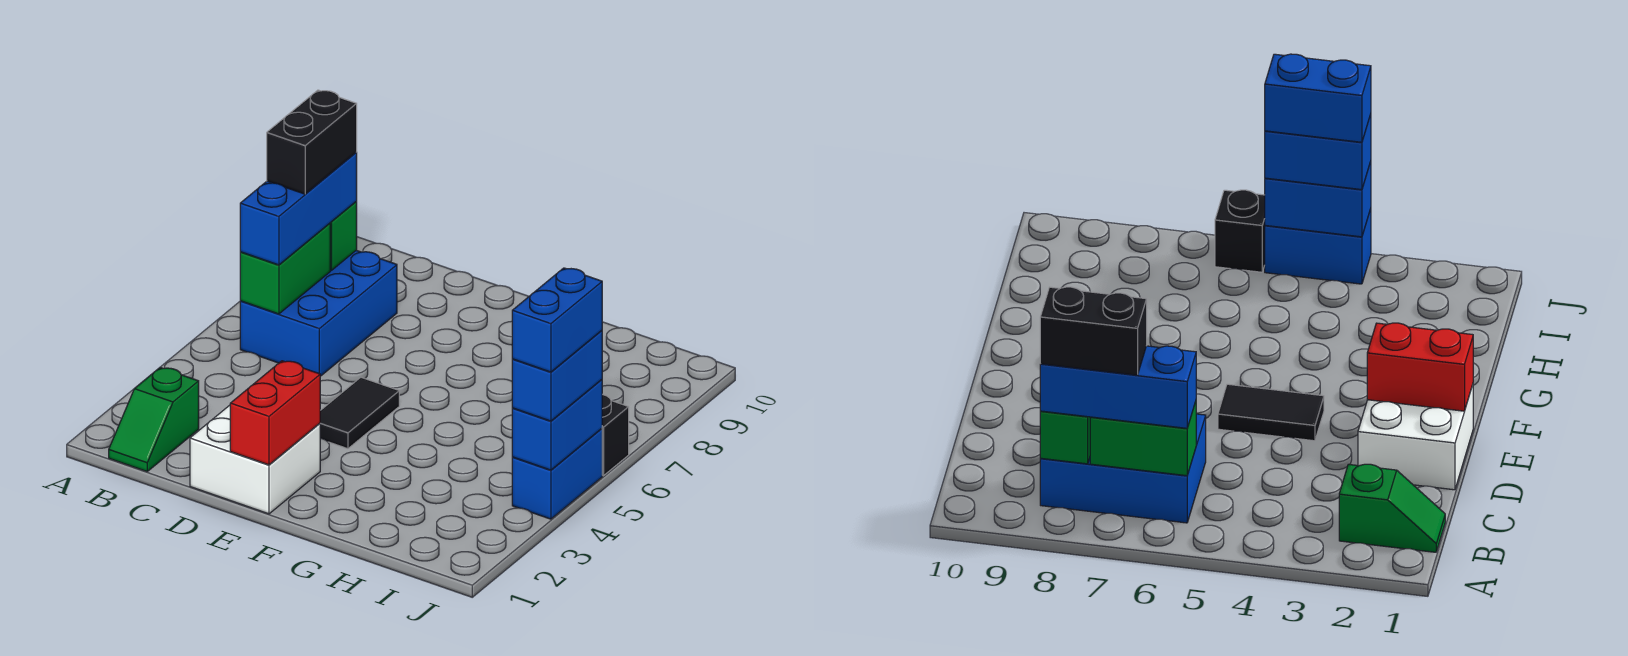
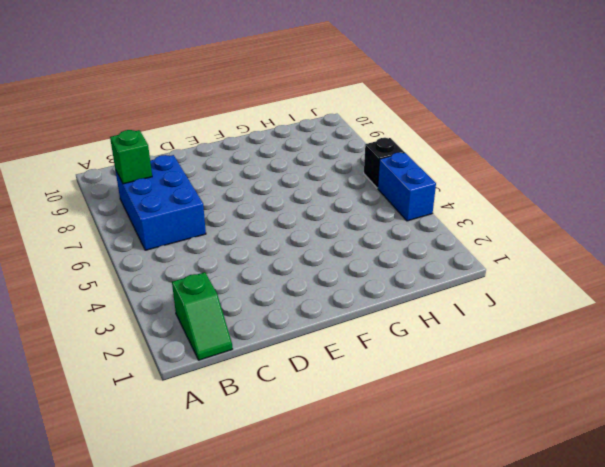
none -> white 2x2 brick [190,405,320,514]
none -> black 1x2 tile [320,377,399,449]
none -> green 1x2 brick [240,223,330,314]

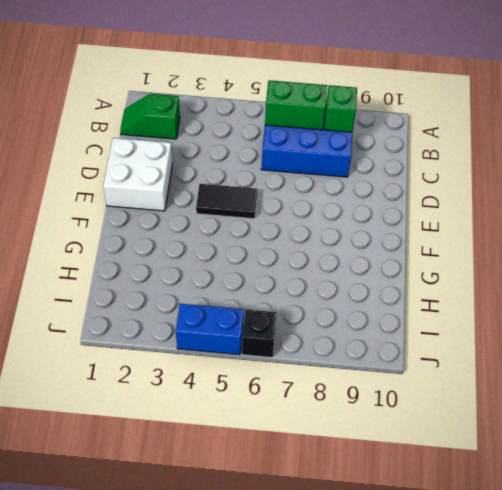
none -> red 1x2 brick [230,361,320,465]
none -> blue 1x2 brick [512,380,602,470]
none -> blue 1x3 brick [240,153,357,265]

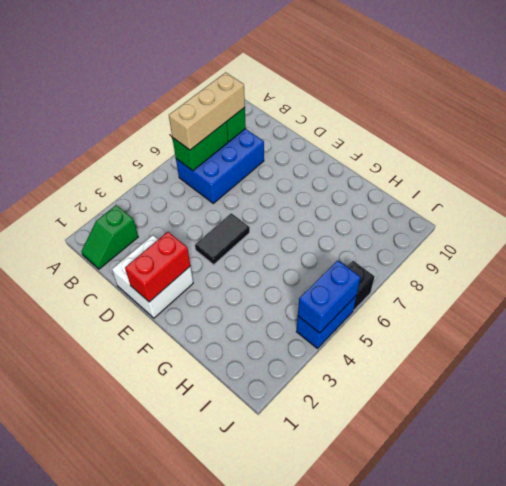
tan 1x3 brick [169,72,245,150] -> blue 1x3 brick [240,153,357,265]
none -> blue 1x2 brick [512,330,602,421]
none -> black 1x2 brick [267,90,357,194]
none -> blue 1x2 brick [512,268,602,372]

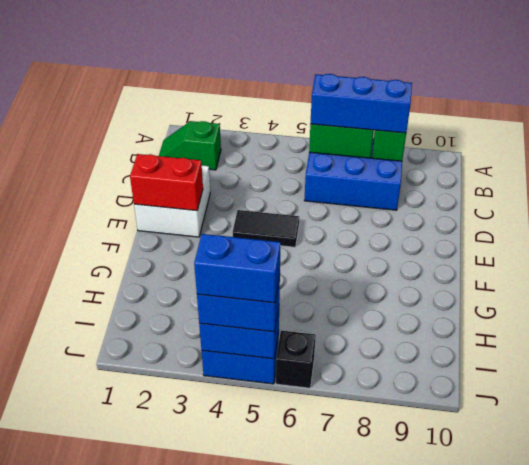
none -> black 1x2 brick [267,90,357,194]

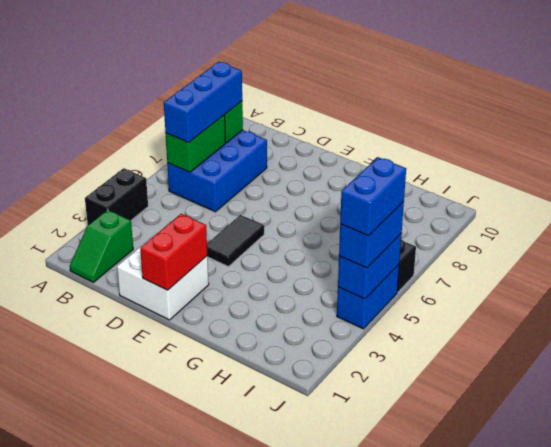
black 1x2 brick [85,168,148,225] -> black 1x2 brick moved to [267,90,357,194]

